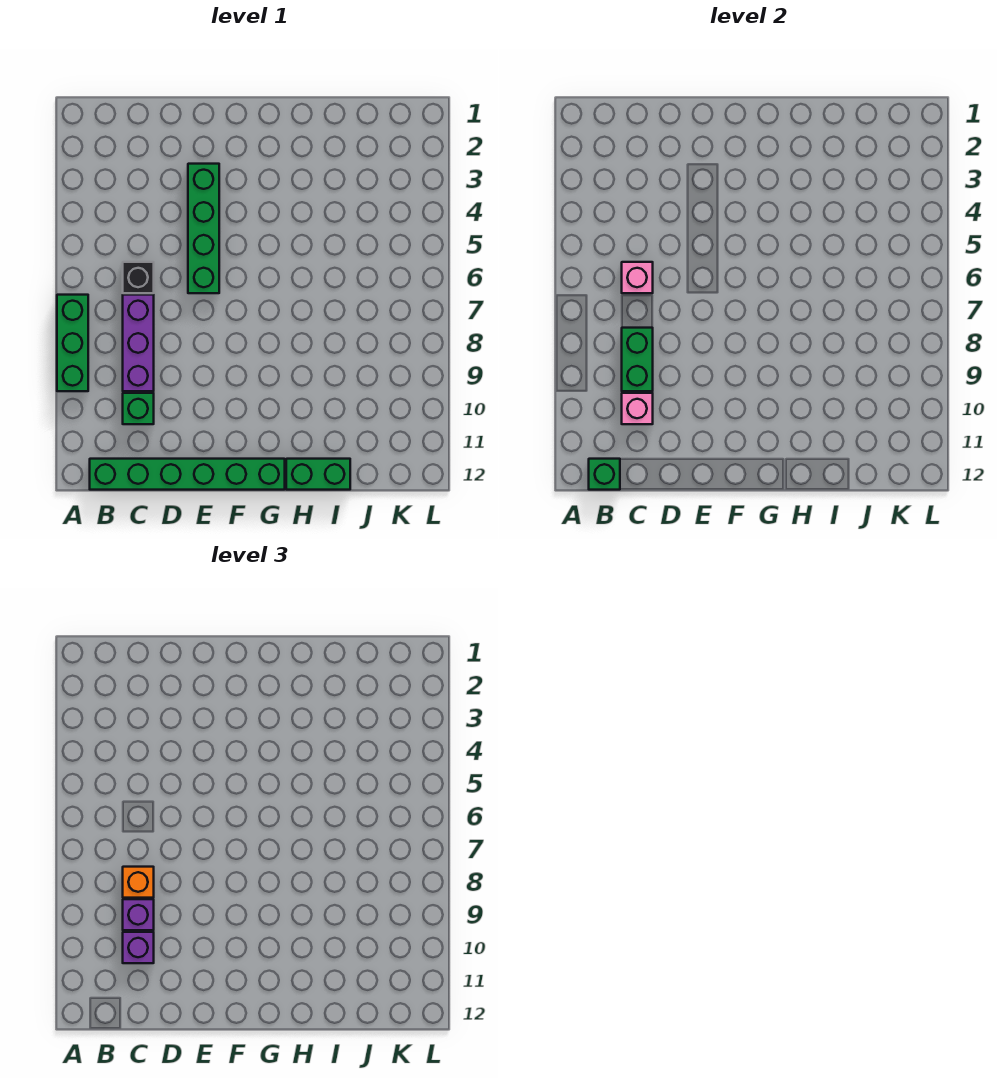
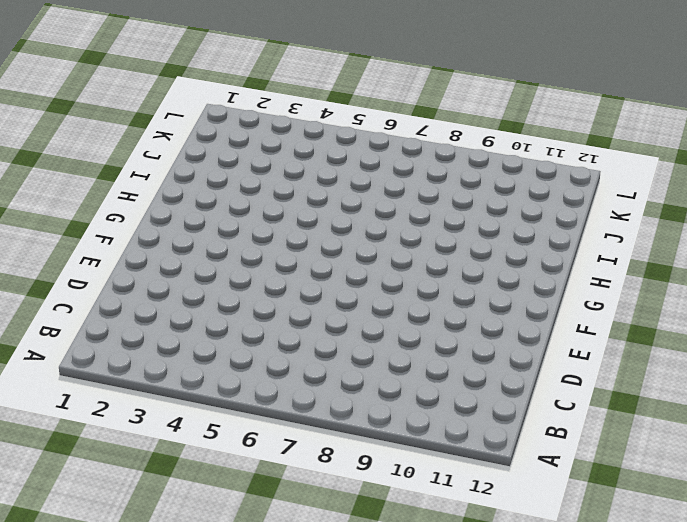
none -> green 1x3 brick [57,295,88,391]
none -> green 1x6 brick [90,459,285,490]
none -> black 1x1 brick [123,262,154,293]

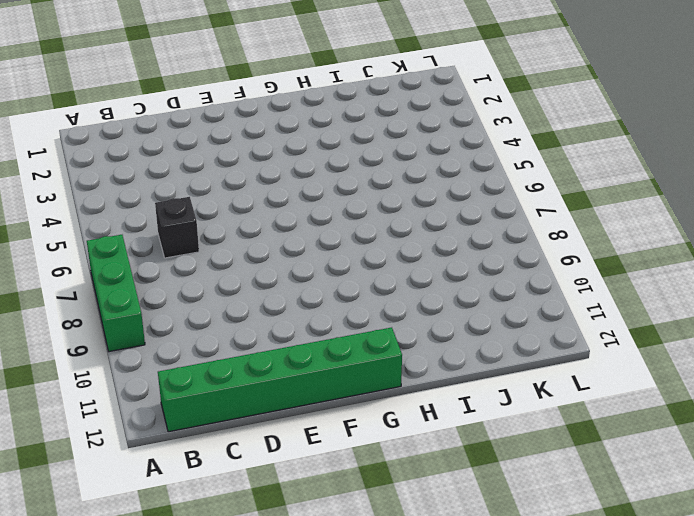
none -> purple 1x3 brick [123,295,154,391]
none -> green 1x1 brick [123,393,154,424]
none -> green 1x4 brick [188,164,219,293]

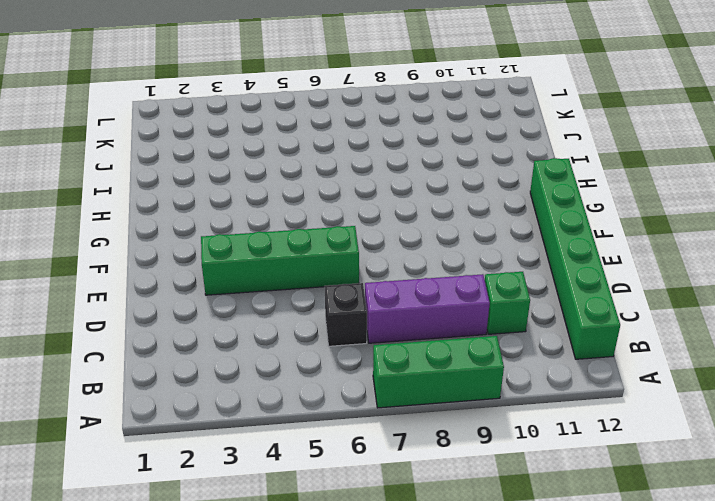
none -> green 1x2 brick [286,459,350,490]
none -> green 1x1 brick [589,459,620,490]
none -> pink 1x1 brick [622,262,653,293]

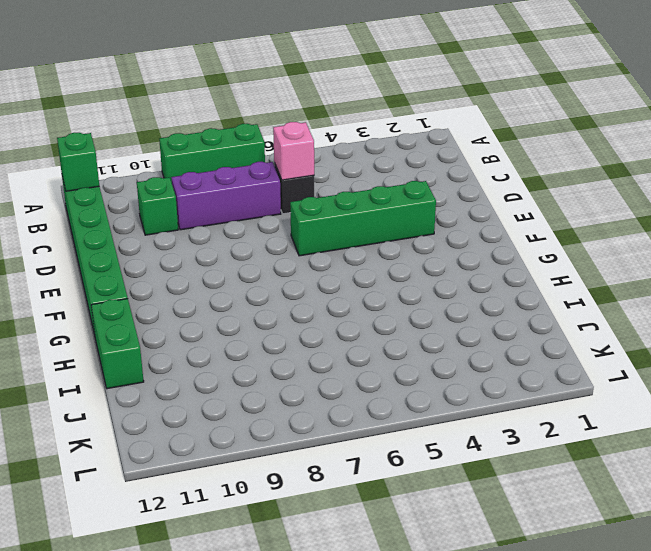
none -> green 1x2 brick [622,328,653,391]
none -> pink 1x1 brick [622,393,653,424]
none -> orange 1x1 brick [123,867,154,898]

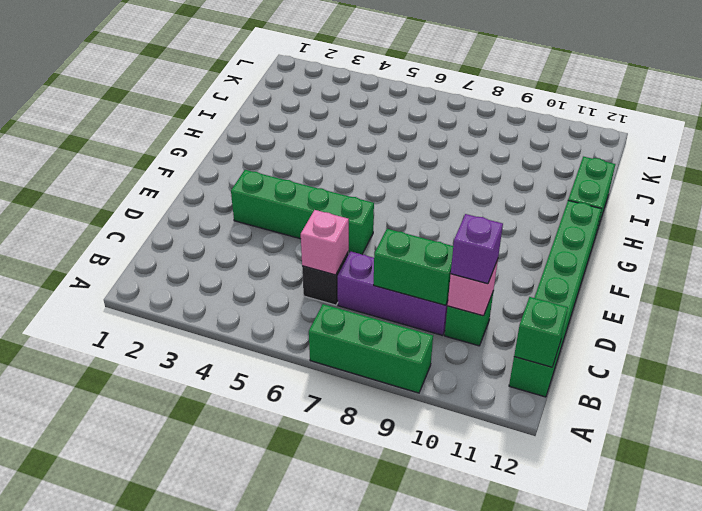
none -> orange 1x1 brick [123,867,154,898]
none -> purple 1x1 brick [123,899,154,930]

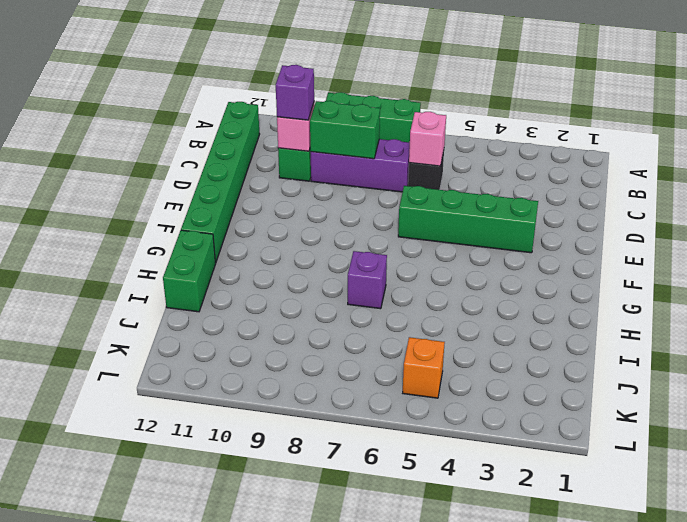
purple 1x1 brick [348,251,387,309] -> purple 1x1 brick moved to [123,899,154,930]
orange 1x1 brick [403,337,445,398] -> orange 1x1 brick moved to [123,867,154,898]
none -> green 1x1 brick [589,459,620,490]

